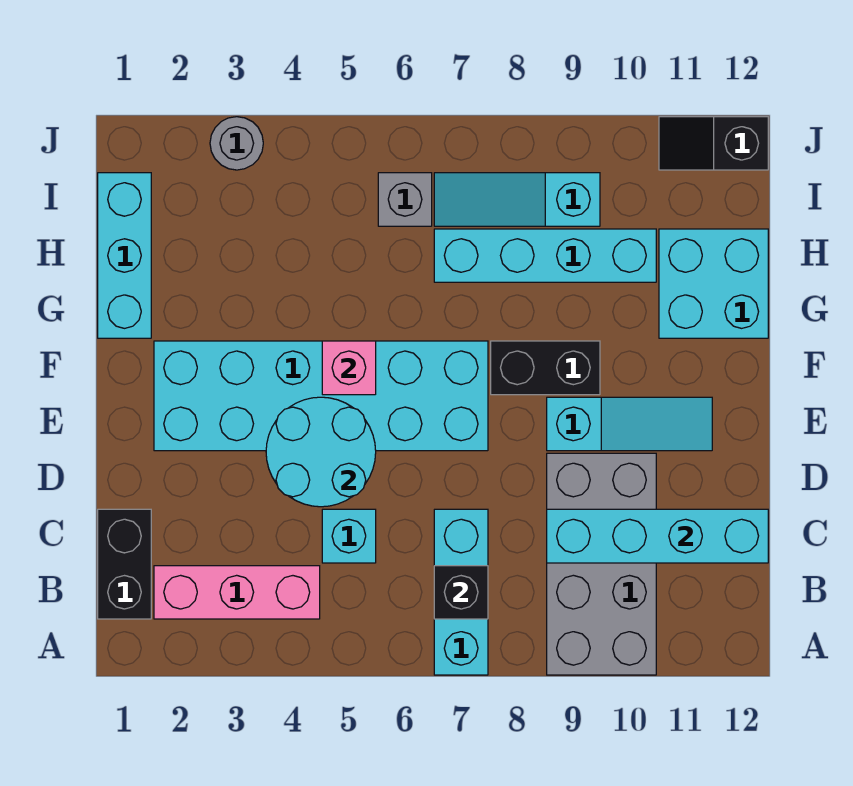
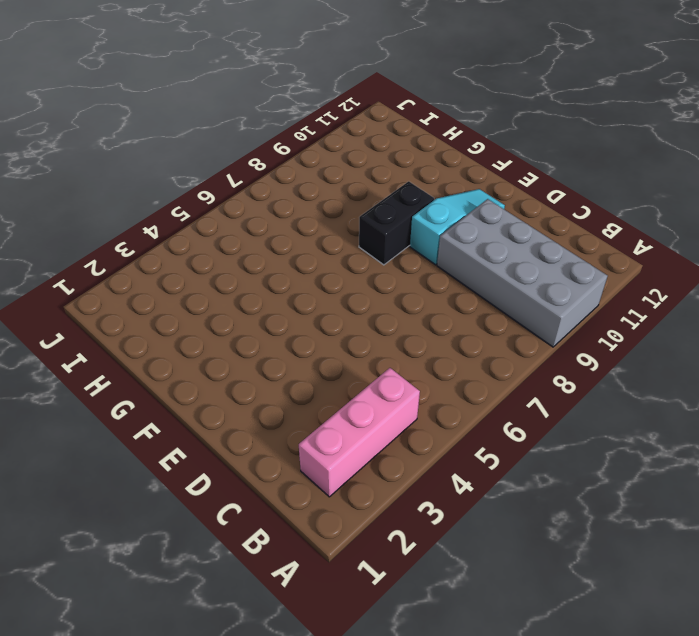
none -> cyan 1x3 brick [434,509,488,675]
none -> black 1x2 brick [98,509,151,619]
none -> cyan 1x1 brick [322,509,376,563]

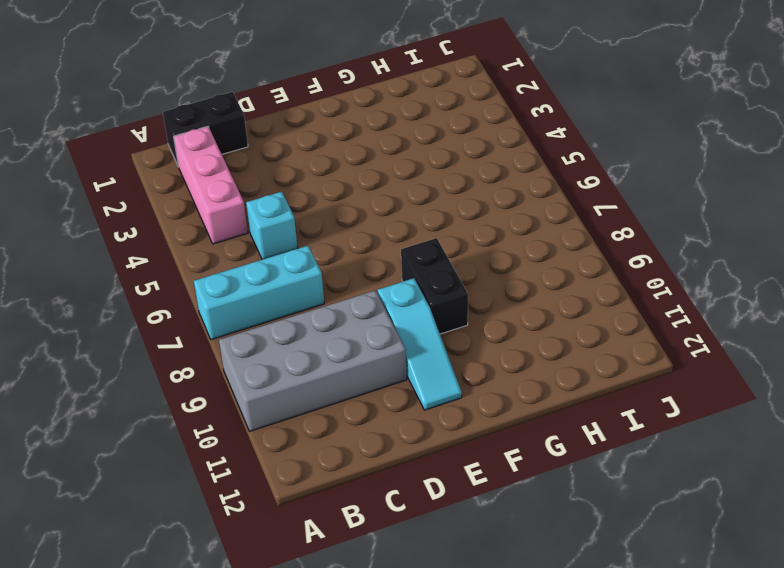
none -> cyan 2x6 brick [154,341,488,451]
none -> cyan 1x3 brick [98,173,151,338]
none -> cyan 2x2 brick [659,229,768,338]

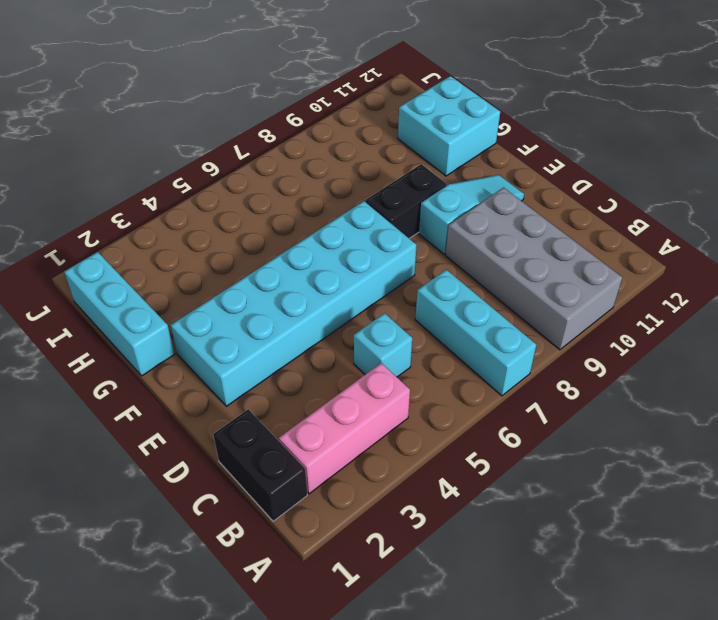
none -> cyan 1x4 brick [434,229,656,282]
none -> grey 1x1 brick [378,173,432,226]
none -> cyan 1x3 slope [434,173,600,226]

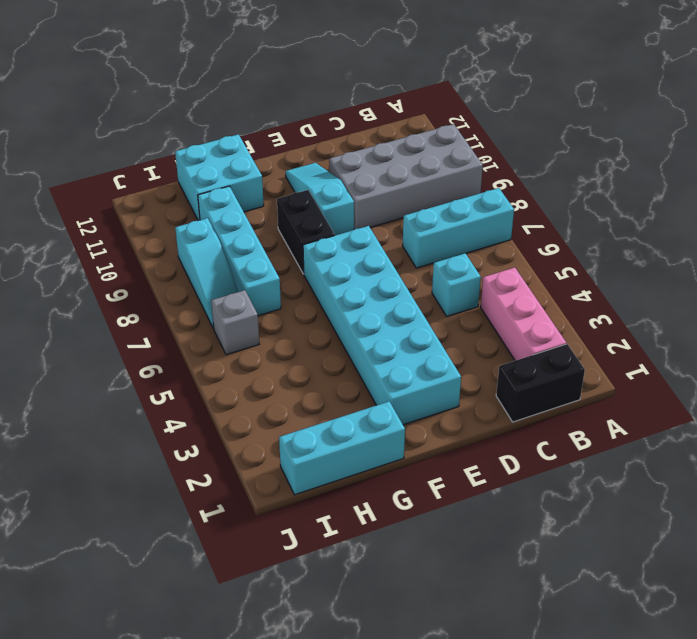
none -> grey 1x1 round brick [210,117,263,170]
none -> black 1x2 slope [659,117,768,170]
none -> black 1x1 brick [434,566,488,619]

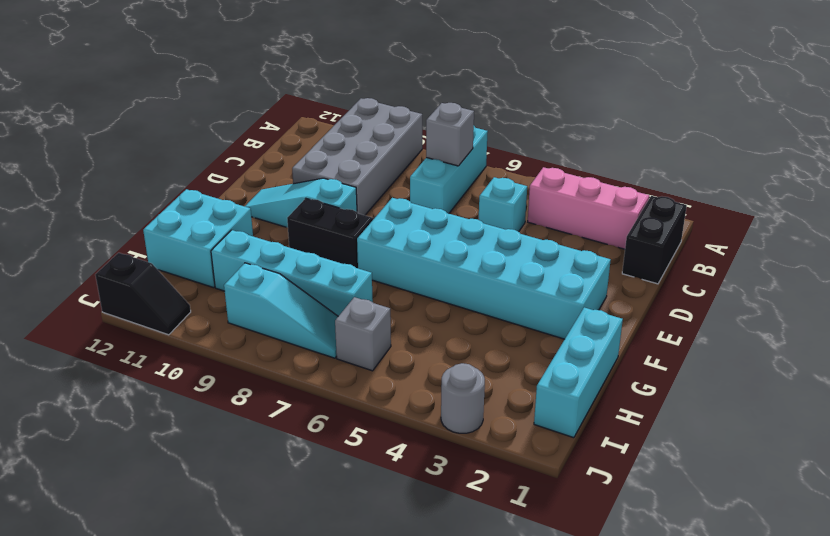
grey 1x1 brick [426,103,474,166] -> black 1x1 brick [434,566,488,619]
none -> cyan 1x4 brick [547,509,768,563]
none -> cyan 2x2 round brick [266,397,376,507]
none -> pink 1x1 brick [322,341,376,395]

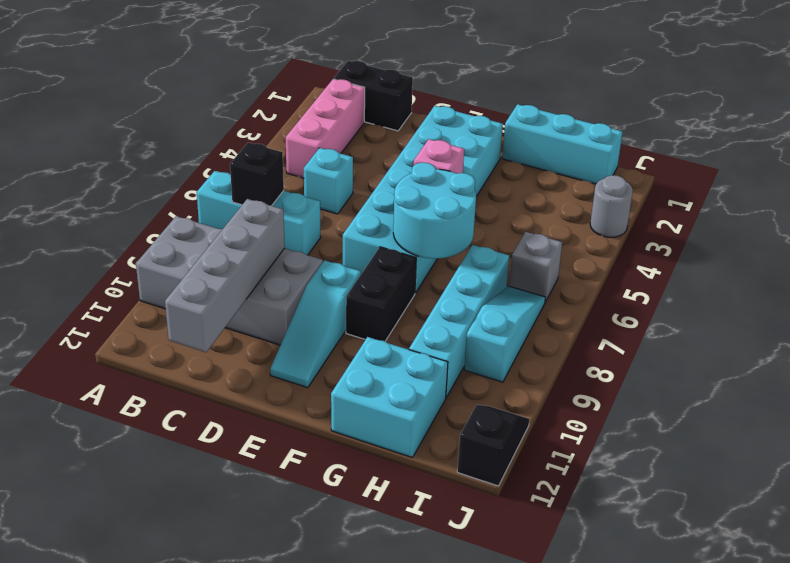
grey 1x4 brick [165,199,285,352] -> cyan 1x4 brick [547,509,768,563]
cyan 2x2 round brick [393,162,476,259] -> cyan 2x2 round brick moved to [266,397,376,507]

